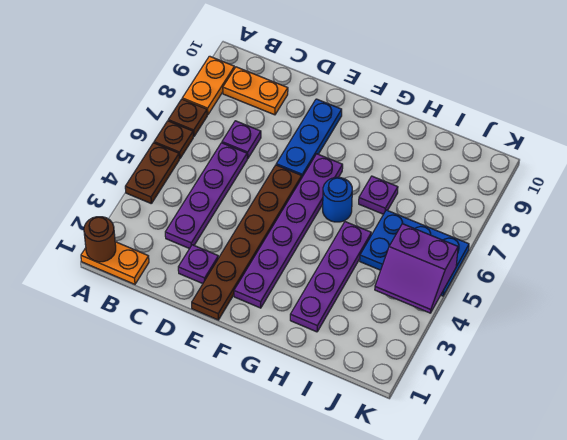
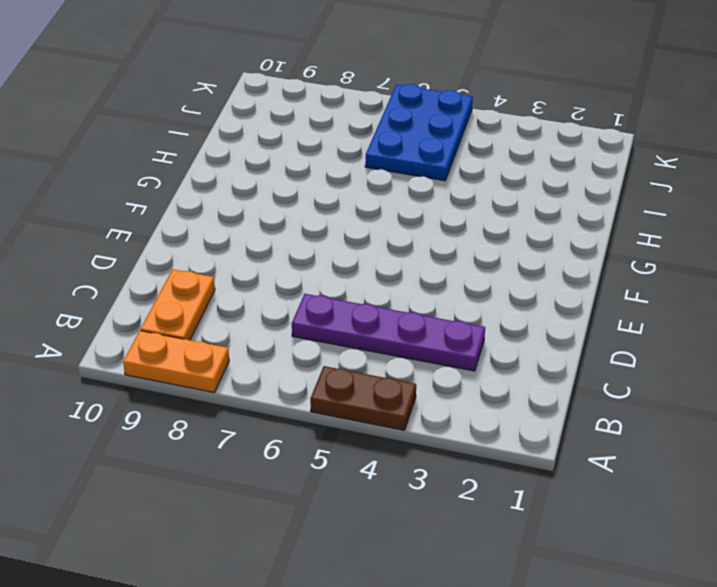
none -> orange 1x2 plate [81,242,149,284]
none -> brown 1x1 plate [154,121,193,159]
none -> brown 1x1 plate [168,99,207,137]

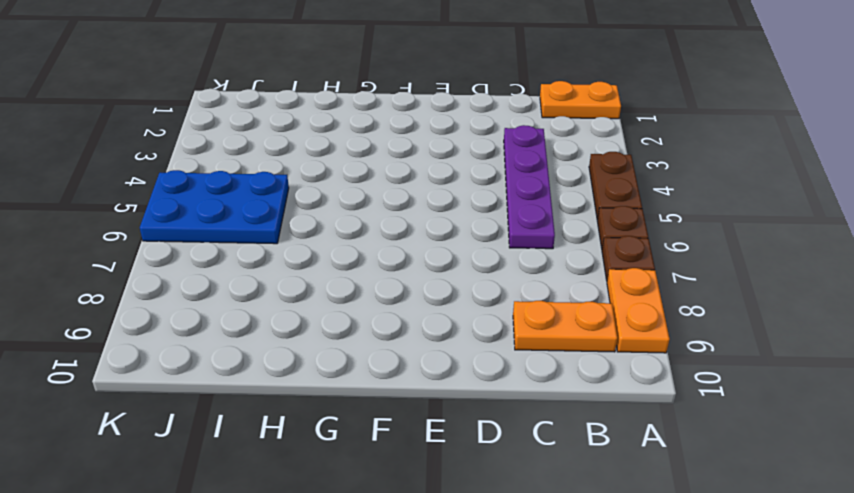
none -> purple 1x1 plate [222,121,261,159]
none -> purple 1x1 plate [178,245,218,284]
none -> brown 1x6 plate [192,165,302,320]

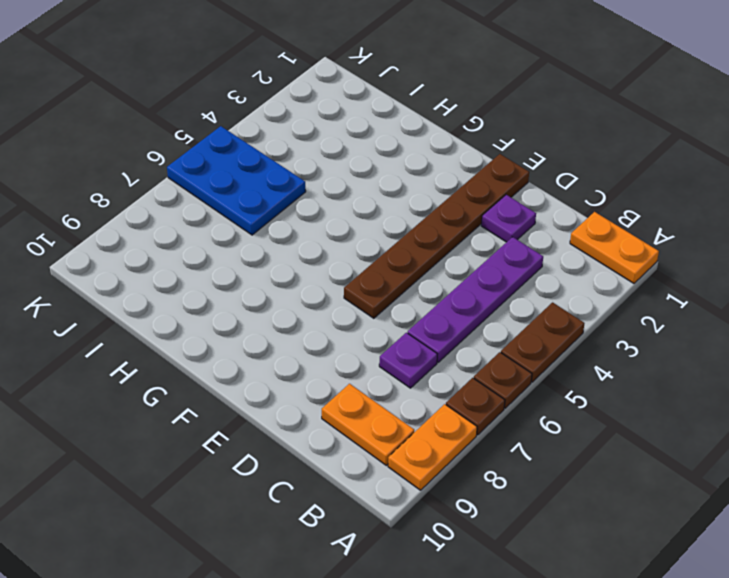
none -> blue 1x3 plate [276,99,342,177]
none -> purple 1x6 plate [234,154,343,308]
none -> blue 1x1 round brick [323,177,352,222]

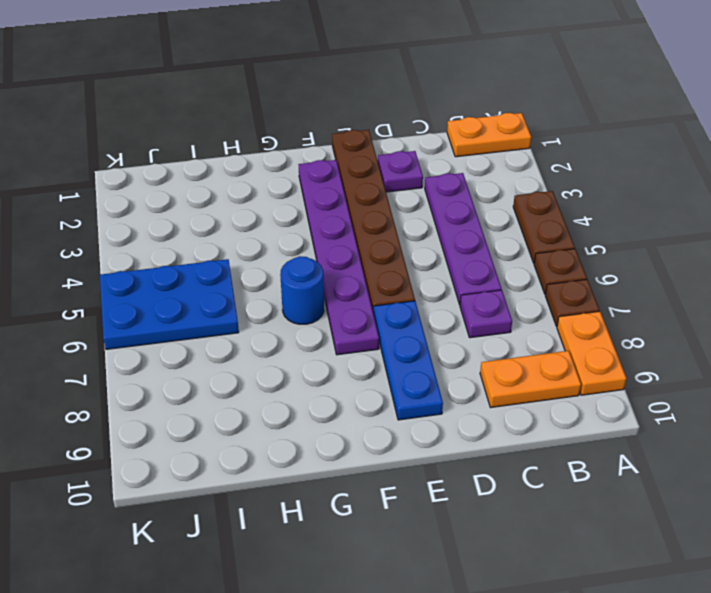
none -> purple 1x4 plate [290,222,371,332]
none -> purple 1x1 plate [359,176,398,214]
none -> brown 1x1 round brick [84,217,116,262]

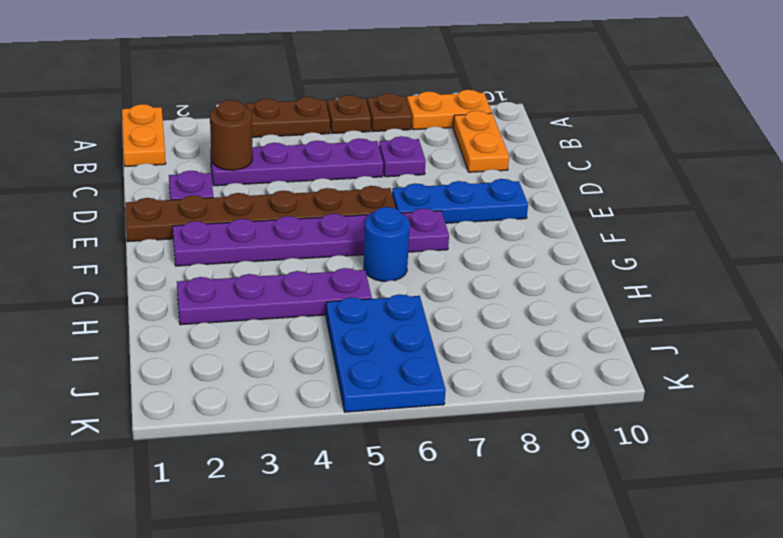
brown 1x1 round brick [210,100,253,170] -> brown 1x1 round brick moved to [84,217,116,262]
none -> purple 1x1 plate [359,176,398,214]
none -> purple 2x2 slope [375,224,458,313]

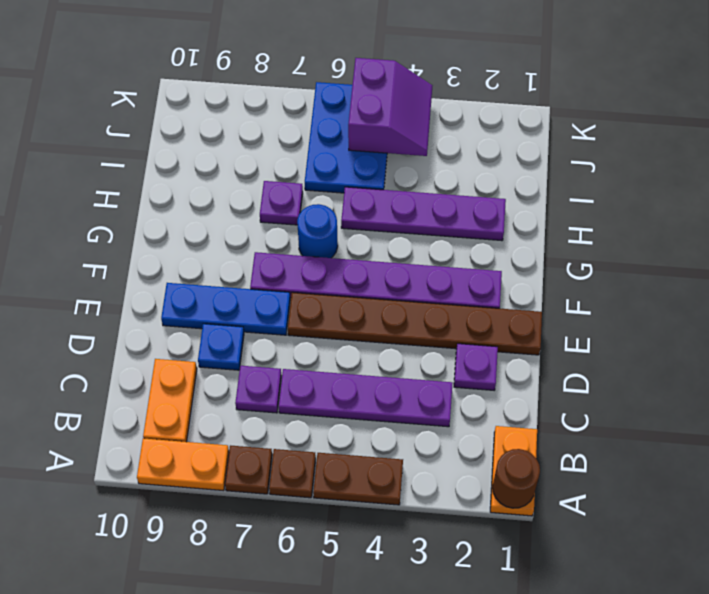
blue 1x1 plate [198,324,244,370] -> none

